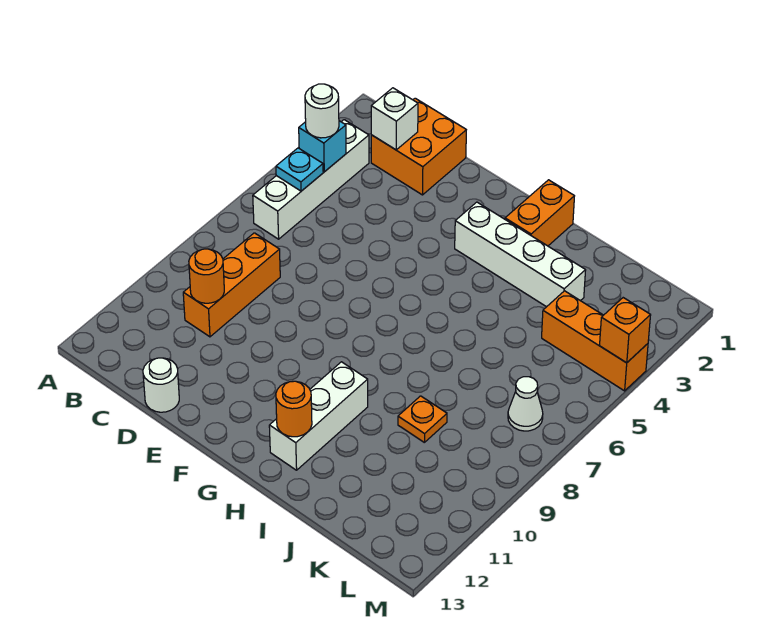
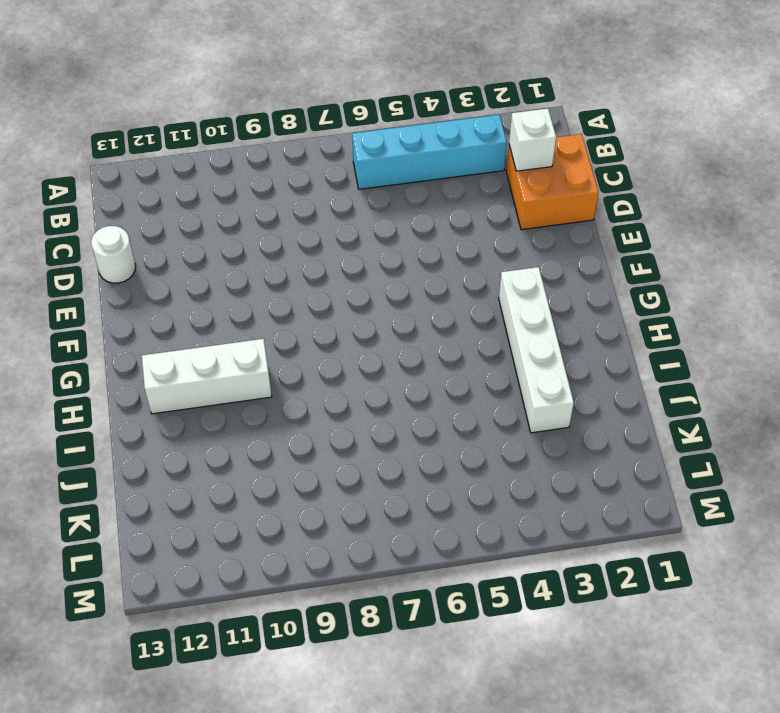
cyan 1x4 brick [352,115,507,189] -> white 1x4 brick [253,120,369,239]
none -> orange 1x3 brick [183,233,280,337]
none -> orange 1x2 brick [505,180,574,246]
none -> orange 1x1 plate [398,396,447,442]

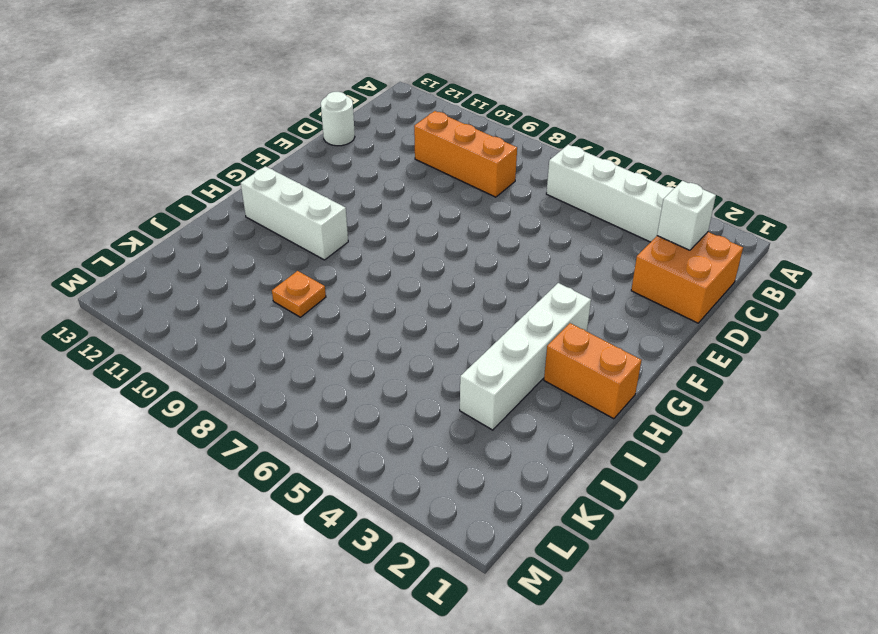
none -> orange 1x3 brick [542,291,648,391]
none -> white 1x1 cone [508,377,543,431]
none -> cyan 1x1 brick [299,121,346,172]

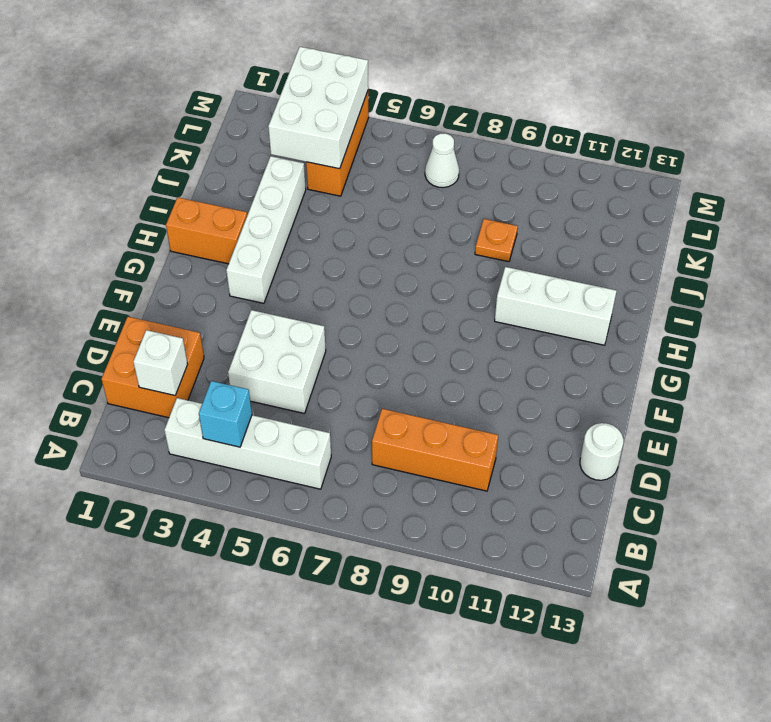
white 2x2 brick [228,310,326,414] -> none
white 2x3 brick [268,47,368,169] -> orange 1x1 brick [600,298,651,363]
none -> cyan 1x1 plate [276,148,323,191]
none -> orange 1x1 round brick [189,249,224,303]
none -> orange 1x1 round brick [276,381,312,437]

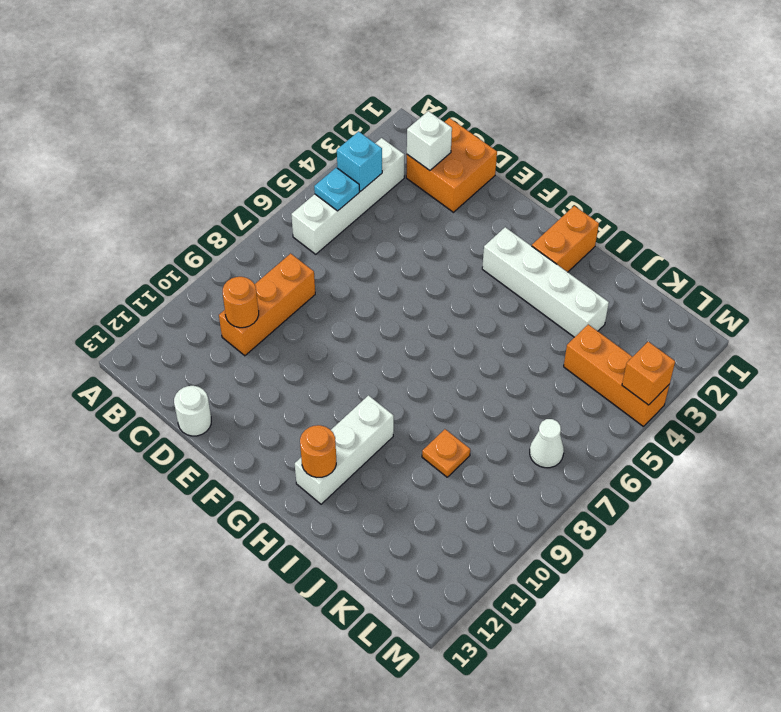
none -> white 1x1 round brick [305,84,339,138]

